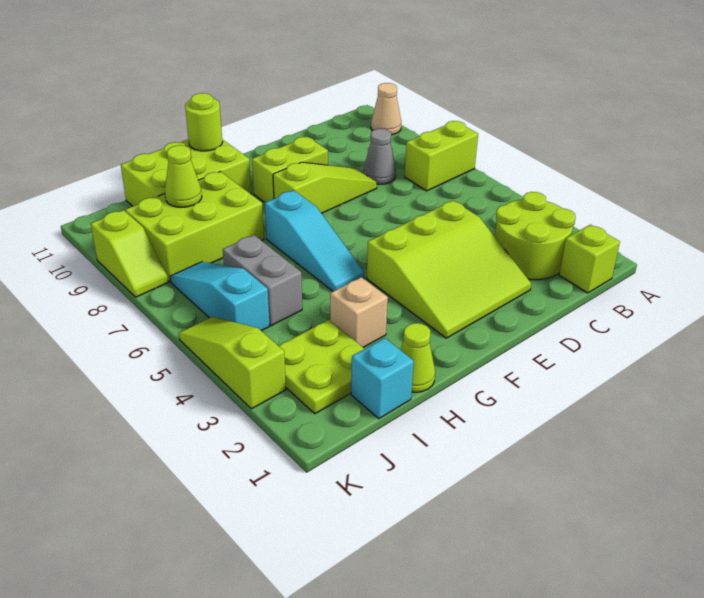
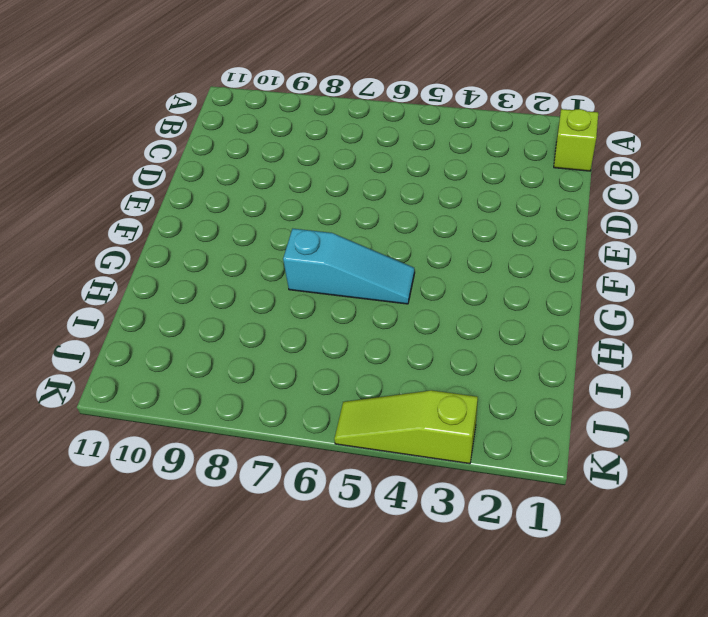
none -> lime 1x2 brick [405,121,478,191]
none -> tan 1x1 cone [371,83,401,135]
none -> lime 2x2 round brick [495,192,576,280]

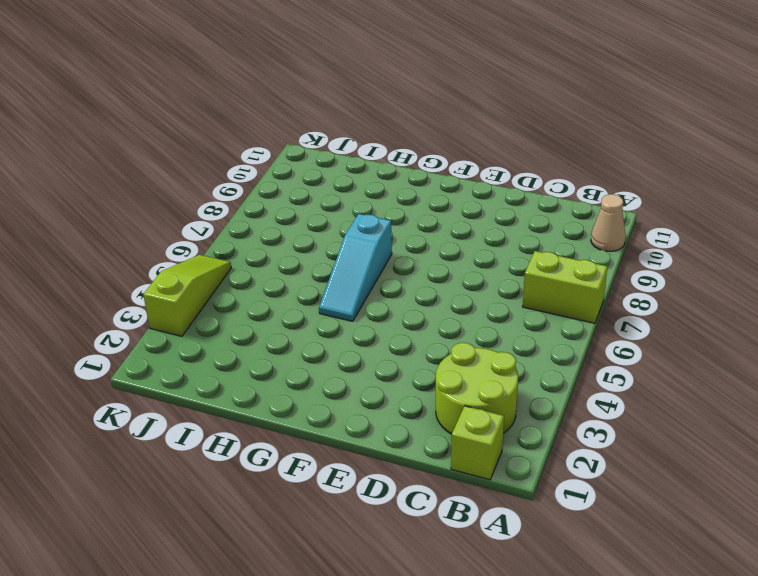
none -> grey 1x1 cone [363,129,396,184]
none -> lime 3x3 slope [367,201,531,338]
none -> lime 1x3 slope [273,162,377,213]

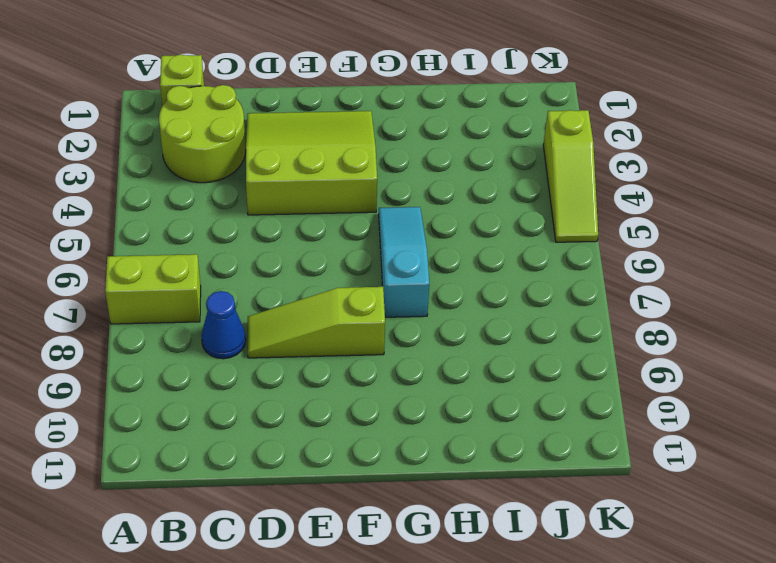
blue 1x1 cone [201,291,246,359] -> grey 1x1 cone [363,129,396,184]
none -> tan 1x1 cone [371,83,401,135]
none -> lime 1x2 brick [252,137,328,203]
none -> lime 2x3 brick [121,139,251,206]

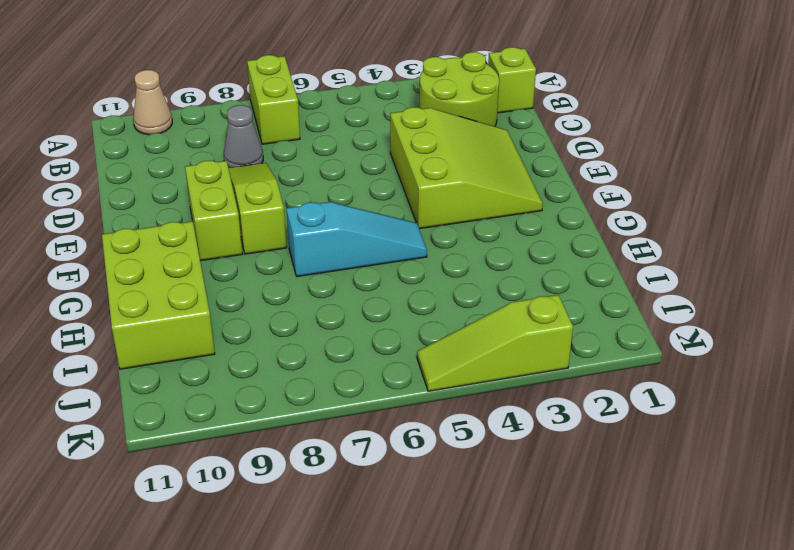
none -> lime 1x1 cone [400,323,435,392]
none -> tan 1x1 brick [330,277,388,348]
none -> lime 2x3 brick [125,171,264,282]

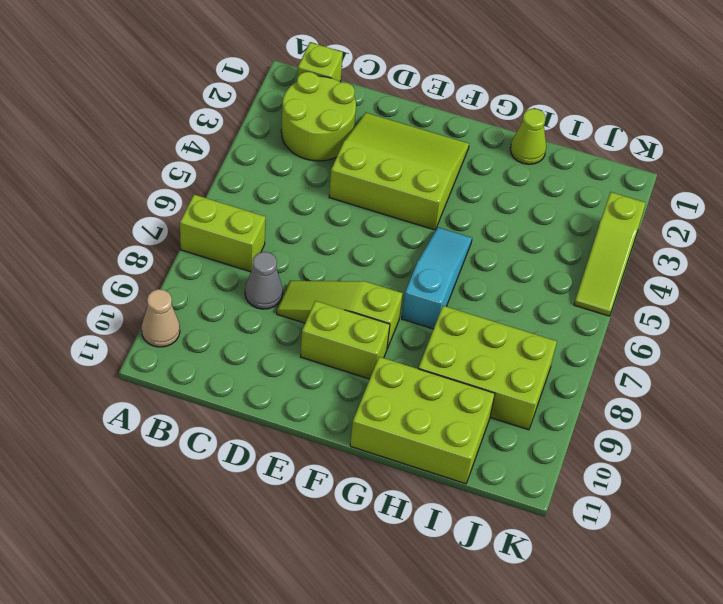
none -> tan 1x1 brick [330,277,388,348]
none -> cyan 1x1 brick [351,338,414,419]
none -> lime 2x2 plate [279,320,364,414]

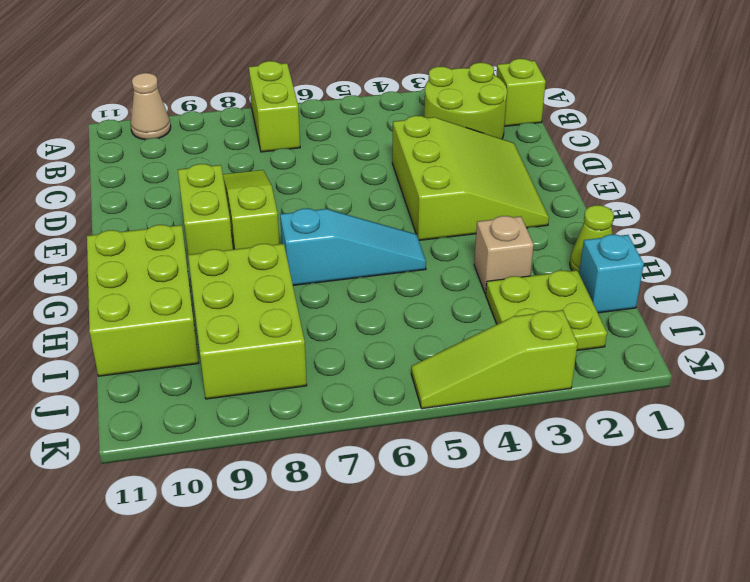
none -> grey 1x1 cone [363,129,396,184]
none -> grey 1x2 brick [223,235,302,326]
none -> cyan 1x3 slope [170,262,270,331]

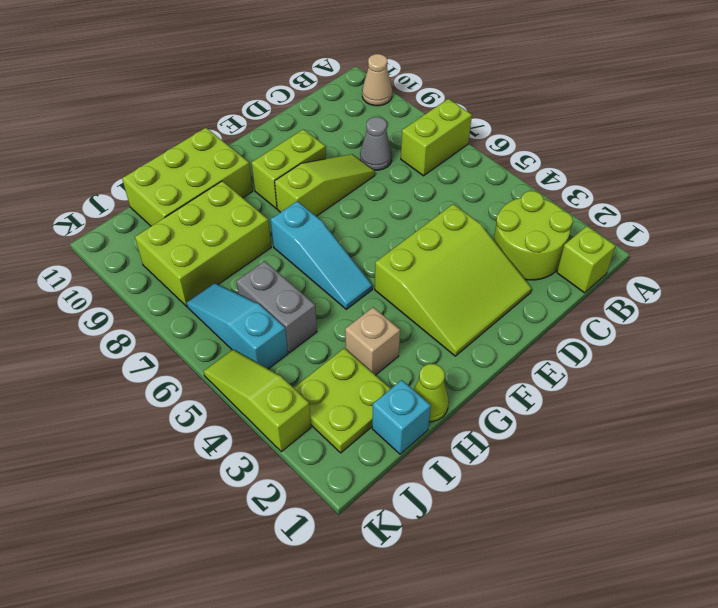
none -> lime 1x2 slope [91,210,168,297]
none -> lime 1x1 round brick [185,93,222,151]
none -> lime 1x1 cone [165,145,202,207]

